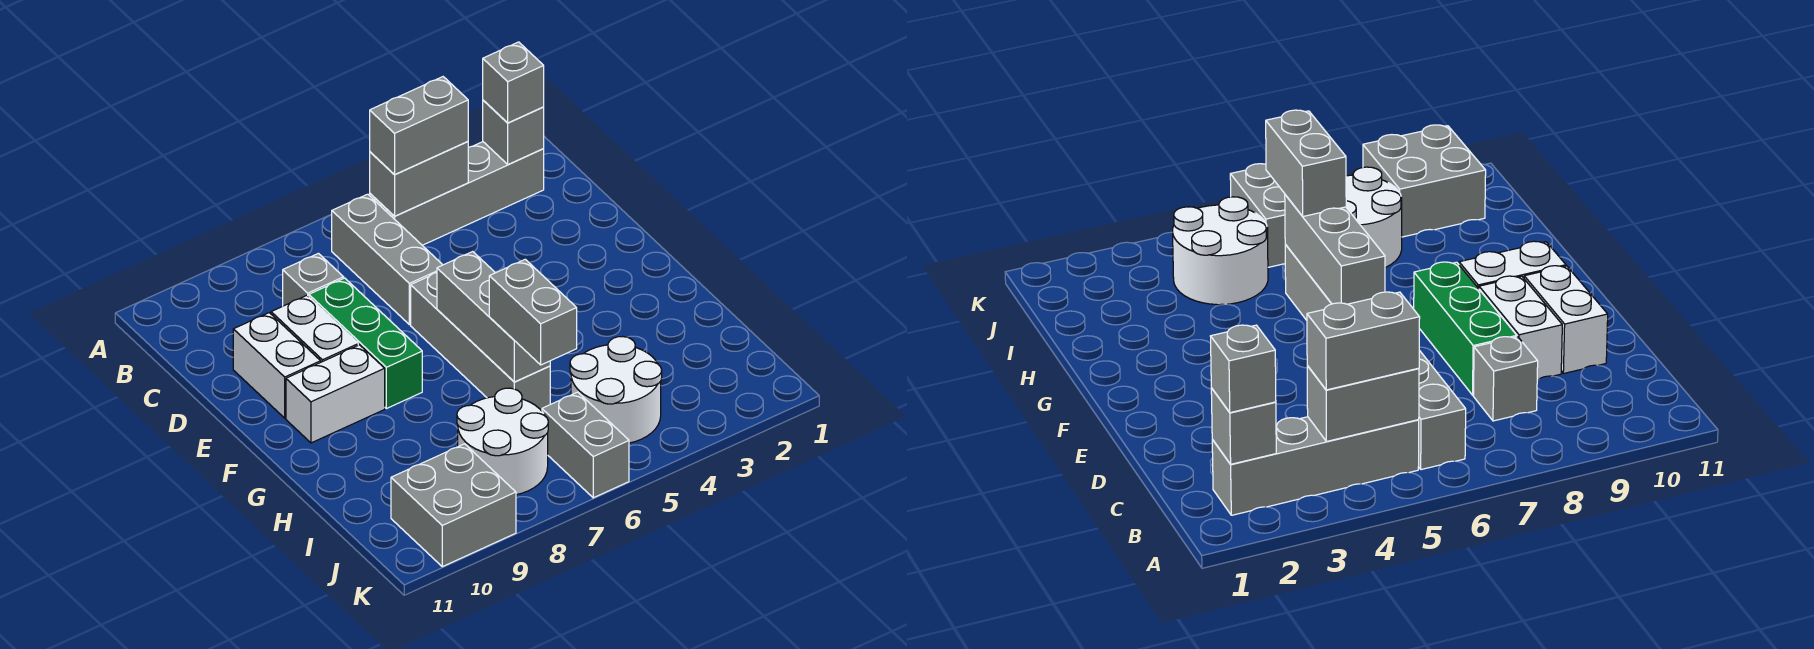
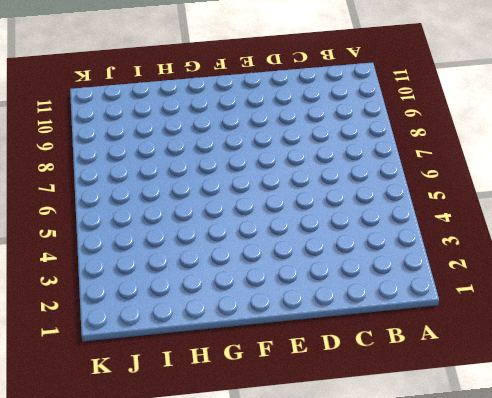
none -> grey 1x4 brick [370,142,544,245]
none -> grey 1x3 brick [332,194,442,325]
none -> grey 1x1 brick [283,253,344,306]

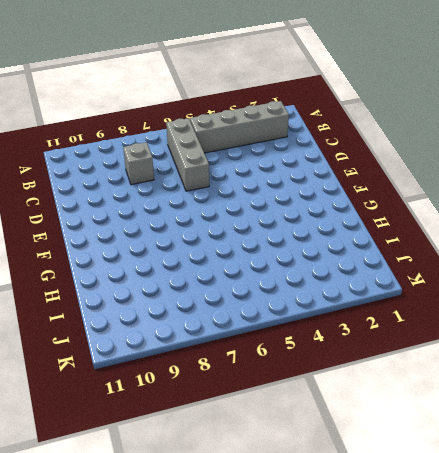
none -> green 1x3 brick [309,278,422,409]
none -> white 1x2 brick [271,296,358,362]
none -> white 1x2 brick [233,313,321,418]

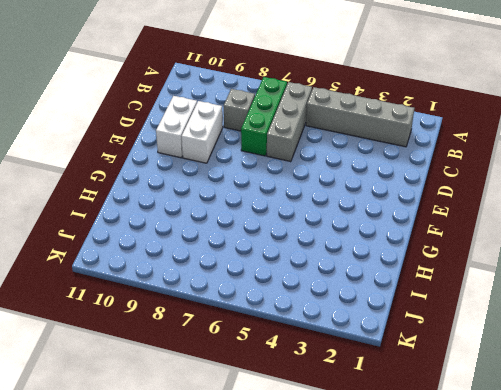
green 1x3 brick [241,77,287,156] -> green 1x3 brick moved to [309,278,422,409]
none -> grey 1x4 brick [411,273,550,411]
none -> white 1x2 brick [286,345,385,443]
none -> white 2x2 round brick [570,337,662,443]

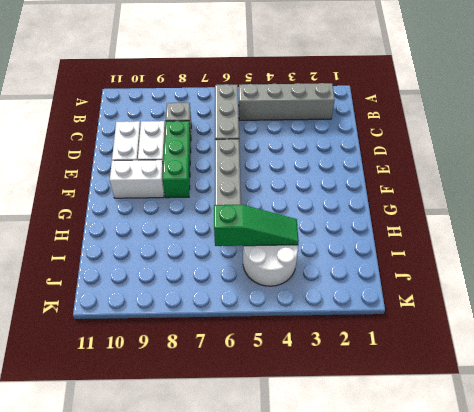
green 1x3 slope [214,205,299,246] -> none
none -> white 2x2 round brick [457,388,548,495]
none -> grey 1x2 brick [542,392,629,498]
none -> grey 2x2 brick [391,444,516,567]

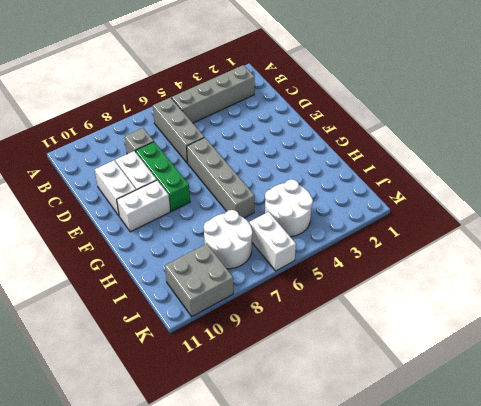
white 1x2 brick [249,212,296,271] -> grey 1x2 brick [542,392,629,498]
none -> grey 1x1 brick [483,100,544,164]
none -> grey 1x2 brick [370,141,468,216]
none -> grey 1x3 brick [437,252,550,382]

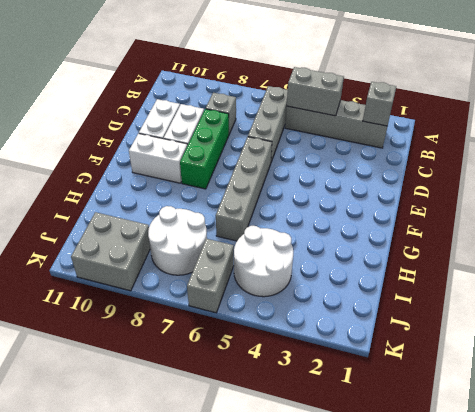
none -> grey 1x3 brick [437,252,550,382]
none -> grey 1x1 brick [483,42,544,123]
none -> grey 1x2 brick [370,77,468,175]

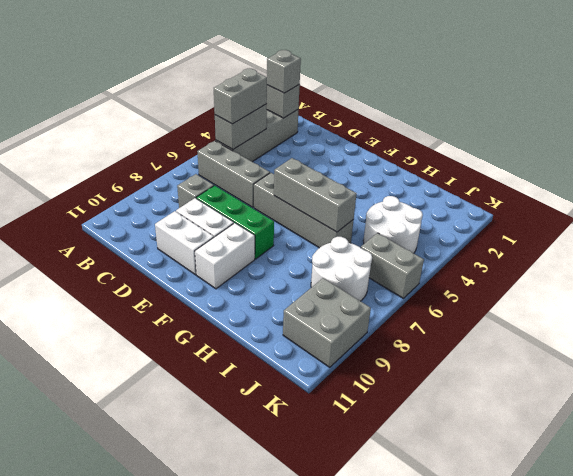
none -> grey 1x2 brick [489,259,577,365]

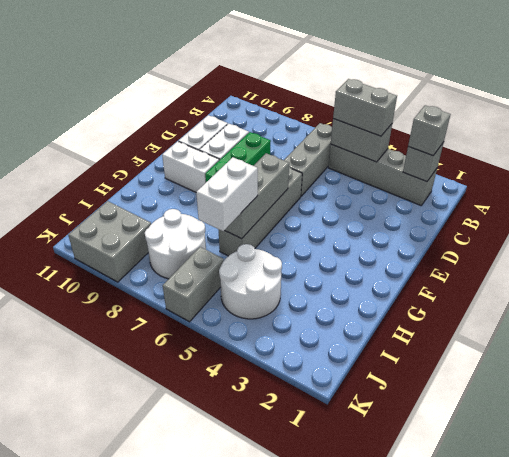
white 1x2 brick [196,157,258,231] -> grey 1x2 brick [489,259,577,365]
none -> grey 1x1 brick [283,253,344,306]

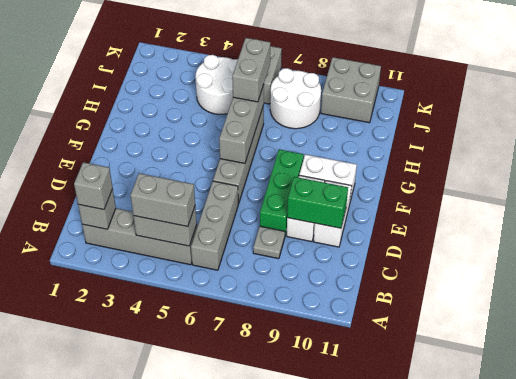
grey 1x1 plate [253,226,285,259] -> grey 1x1 brick [283,253,344,306]
green 1x2 brick [287,177,348,228] -> none

